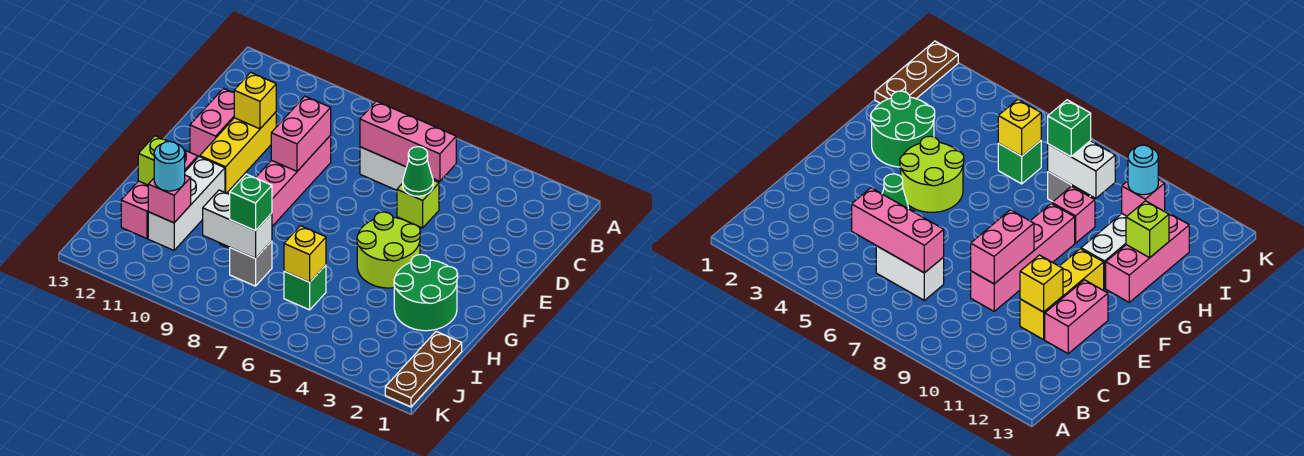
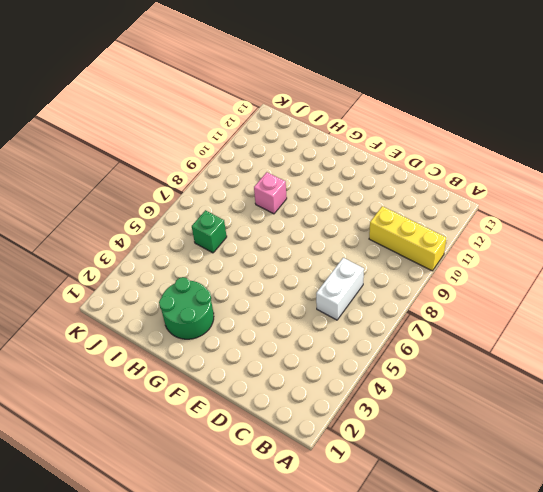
yellow 1x3 brick [369,206,446,271] -> yellow 1x3 brick moved to [200,112,276,193]
none -> lime 1x1 brick [397,180,439,228]
none -> pink 1x4 brick [256,135,331,226]
none -> pink 1x2 brick [190,88,234,157]

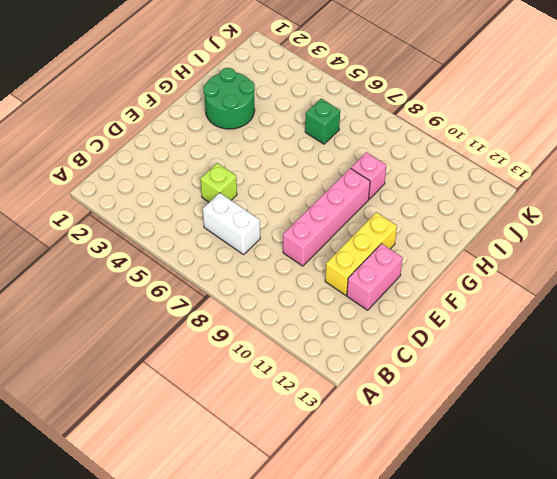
none -> lime 2x2 round brick [357,212,420,288]
none -> white 1x3 brick [148,157,225,250]
none -> pink 1x3 brick [121,150,198,239]

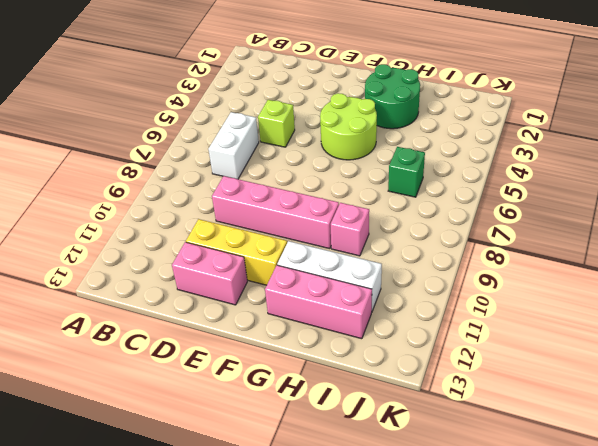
none -> brown 1x3 plate [385,332,462,407]
none -> grey 1x1 brick [230,241,272,286]
none -> pink 1x3 brick [360,101,456,181]

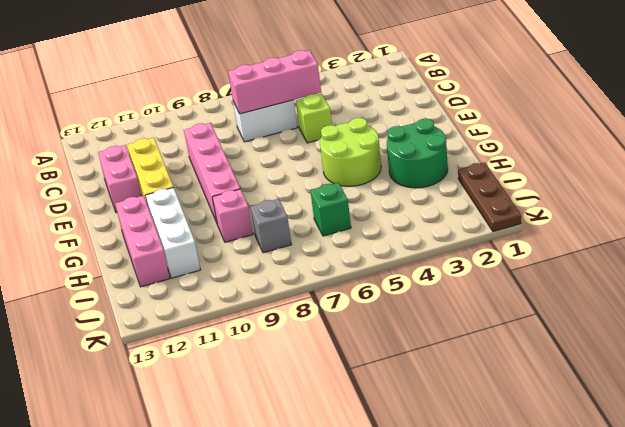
none -> green 1x1 cone [403,147,433,196]
none -> pink 1x2 brick [271,96,331,171]
none -> yellow 1x1 brick [234,72,276,129]

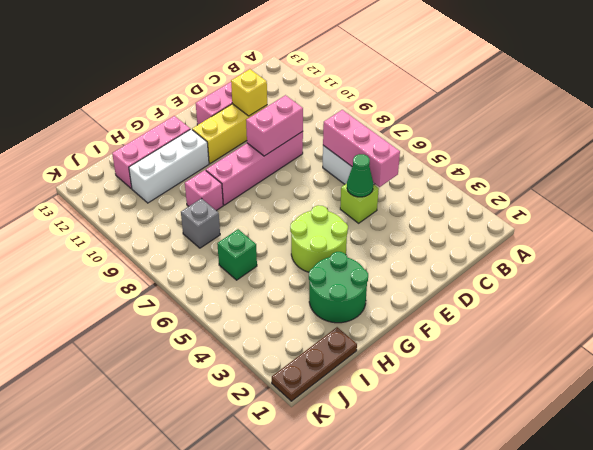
none -> lime 1x1 brick [138,136,168,185]
none -> yellow 1x1 brick [284,226,326,282]
none -> white 1x2 brick [203,190,272,259]

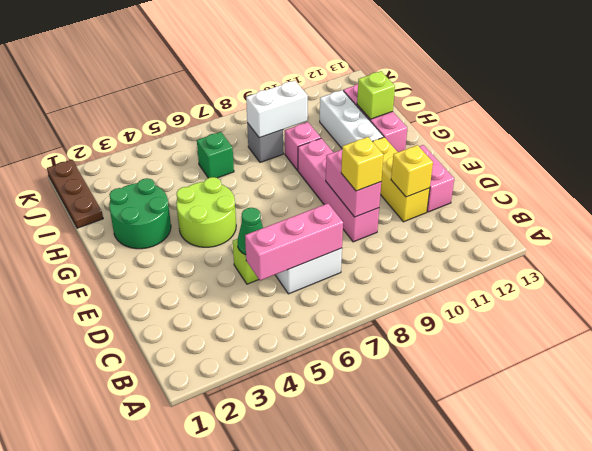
yellow 1x1 brick [341,137,384,191] -> yellow 1x1 brick moved to [284,226,326,282]
none -> pink 1x1 brick [148,175,191,223]
none -> green 1x1 brick [230,174,272,231]
none -> cyan 1x1 round brick [154,141,185,191]

